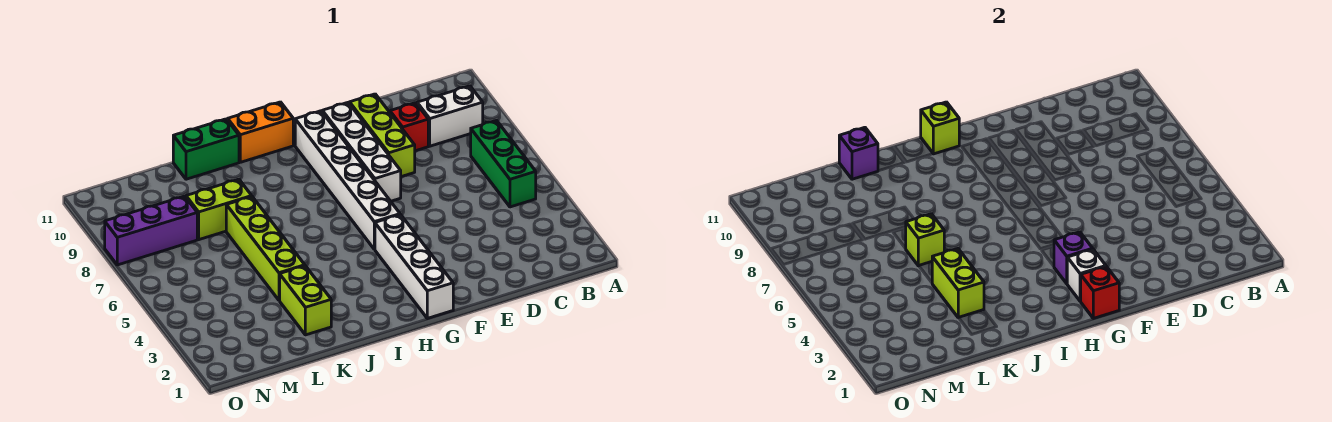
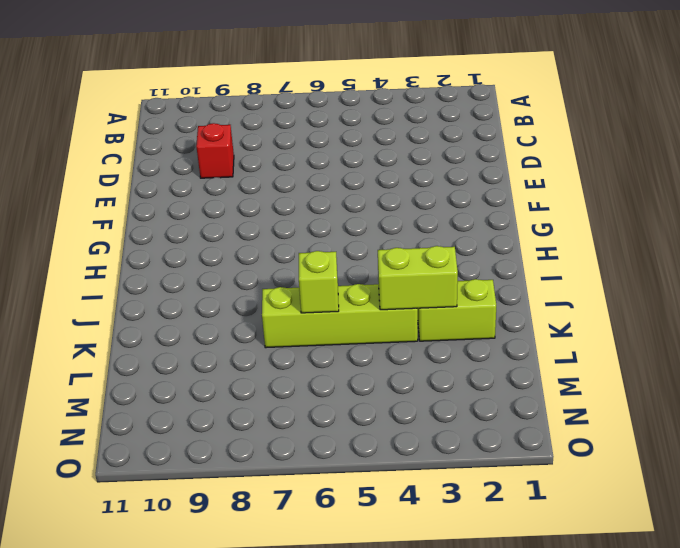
none -> green 1x3 brick [471,121,536,207]
none -> white 1x2 brick [417,86,483,146]
none -> lime 1x3 brick [350,94,415,177]

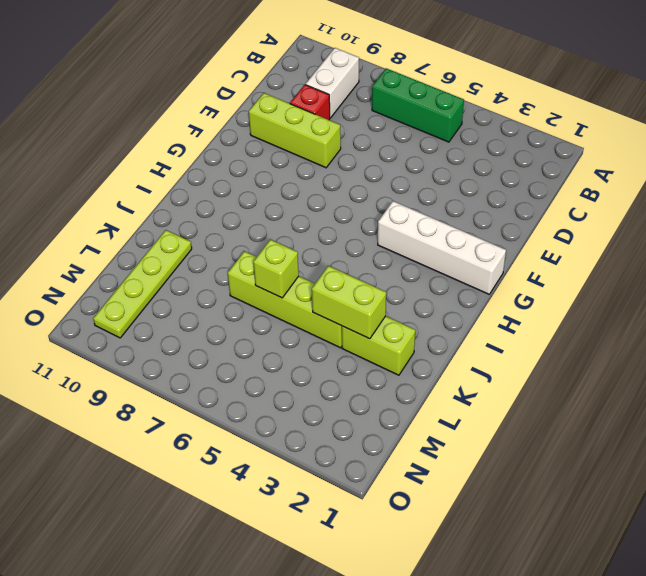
lime 1x4 plate [93,230,192,338] -> none
none -> white 1x4 brick [322,103,401,201]
none -> white 1x6 brick [295,111,400,249]
none -> orange 1x2 brick [228,102,293,162]

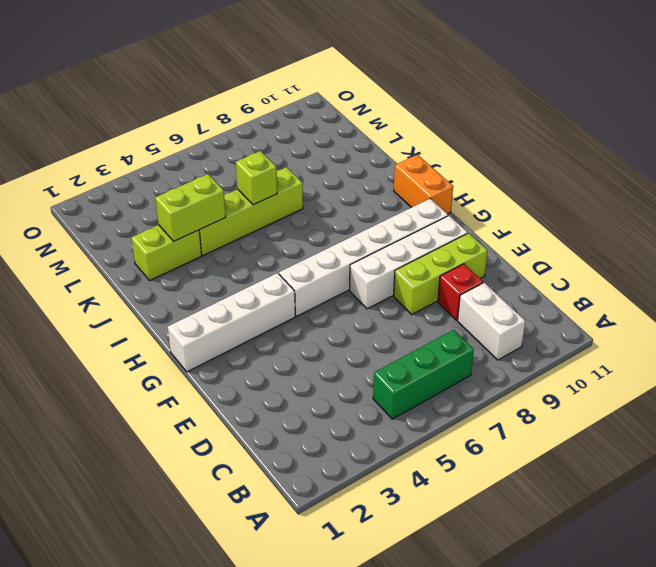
none -> green 1x2 brick [173,119,239,179]
none -> lime 1x2 brick [186,179,252,240]
none -> purple 1x3 brick [105,196,197,265]

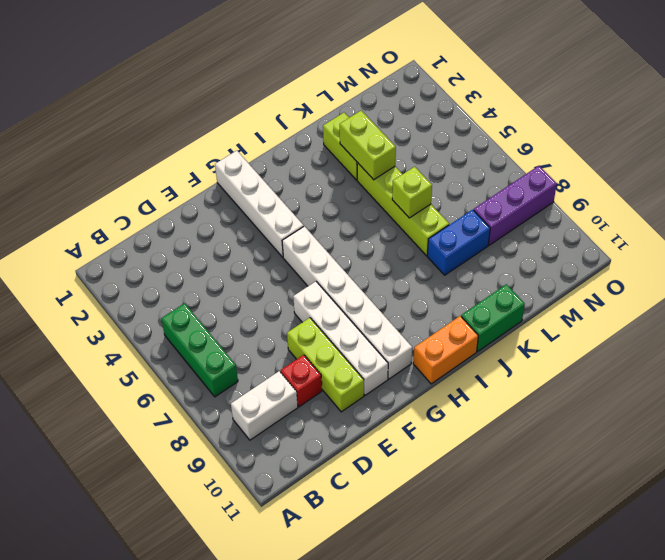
blue 1x2 brick [427,210,490,275] -> lime 1x2 brick [186,179,252,240]
none -> red 1x1 brick [1081,267,1119,318]
none -> white 1x1 brick [1067,249,1106,301]
none -> purple 1x1 brick [1054,232,1093,284]

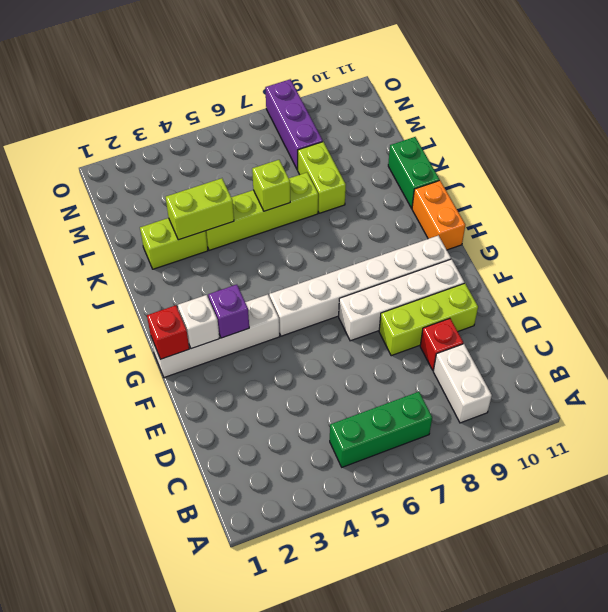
none -> lime 1x1 brick [921,102,959,154]
none -> purple 1x1 brick [839,127,878,179]

